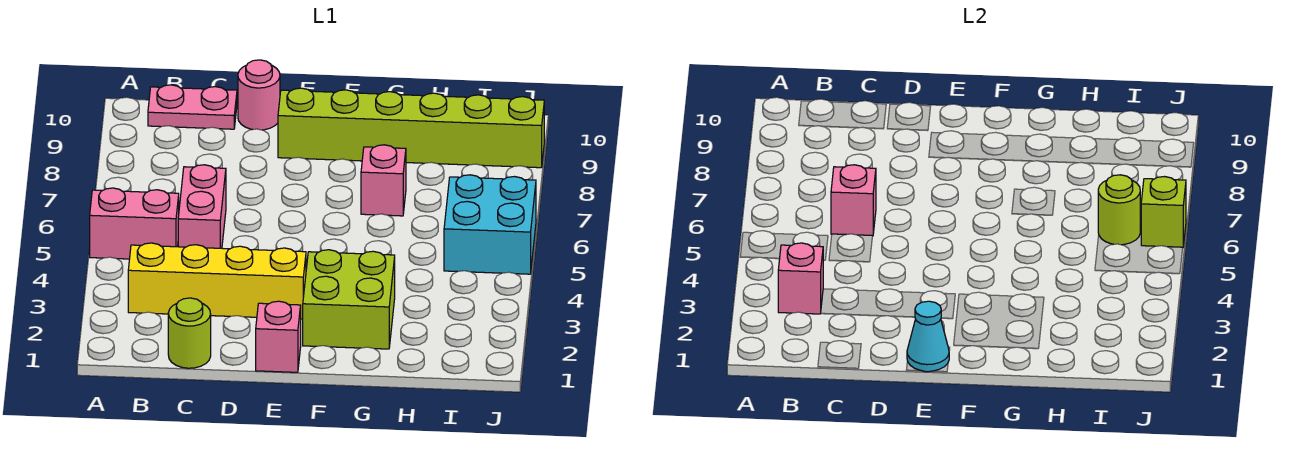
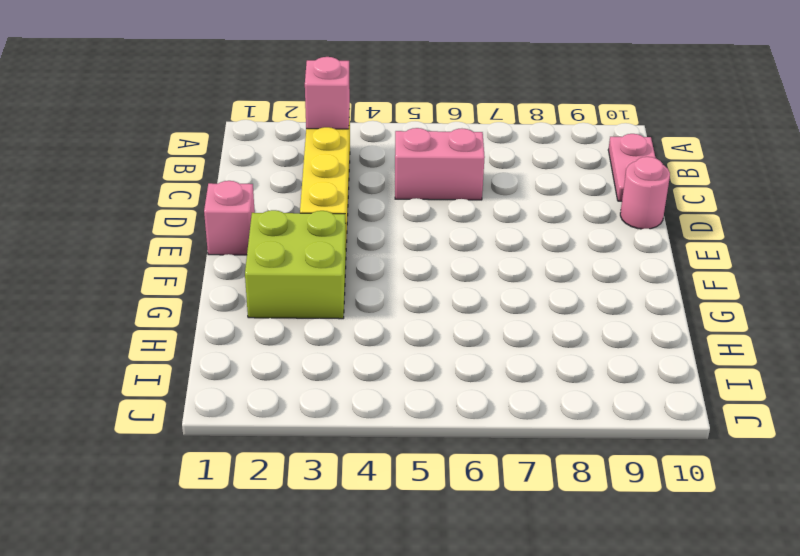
none -> pink 1x2 brick [90,188,179,259]
none -> lime 1x1 round brick [168,298,211,368]
none -> lime 1x6 brick [278,88,544,168]

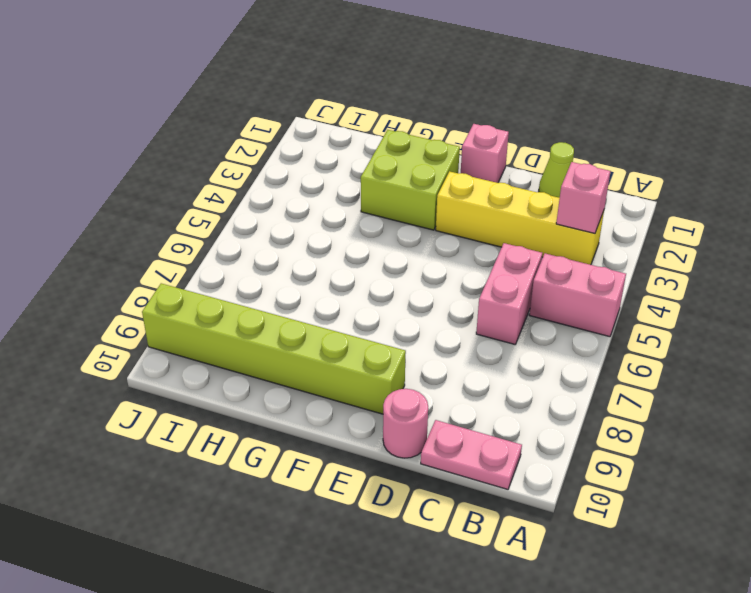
lime 1x1 cone [539,142,574,198] -> lime 1x1 round brick [168,298,211,368]
none -> pink 1x1 brick [361,145,406,216]
none -> cyan 2x2 brick [444,175,536,274]
none -> pink 1x1 brick [831,165,876,236]

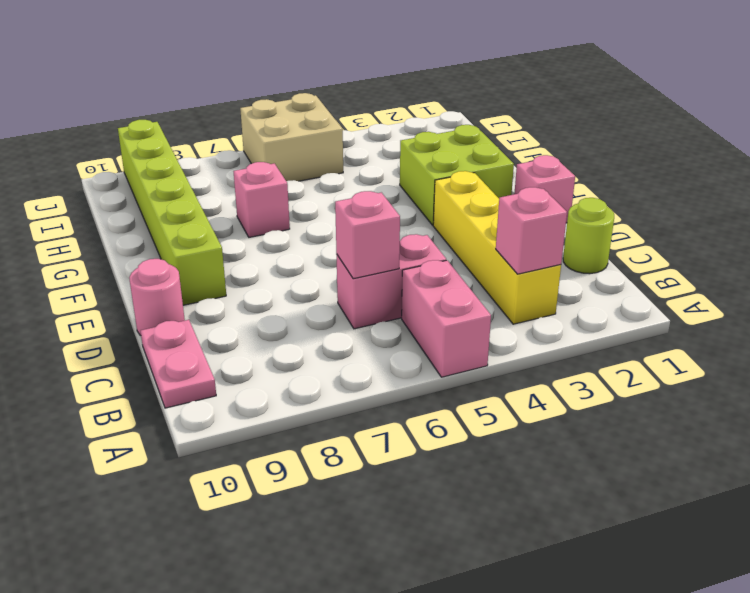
tan 2x2 brick [240,93,343,181] -> cyan 2x2 brick [444,175,536,274]
none -> cyan 1x1 cone [907,301,949,372]
none -> lime 1x1 round brick [1098,175,1140,245]
none -> lime 1x1 brick [1141,177,1186,247]

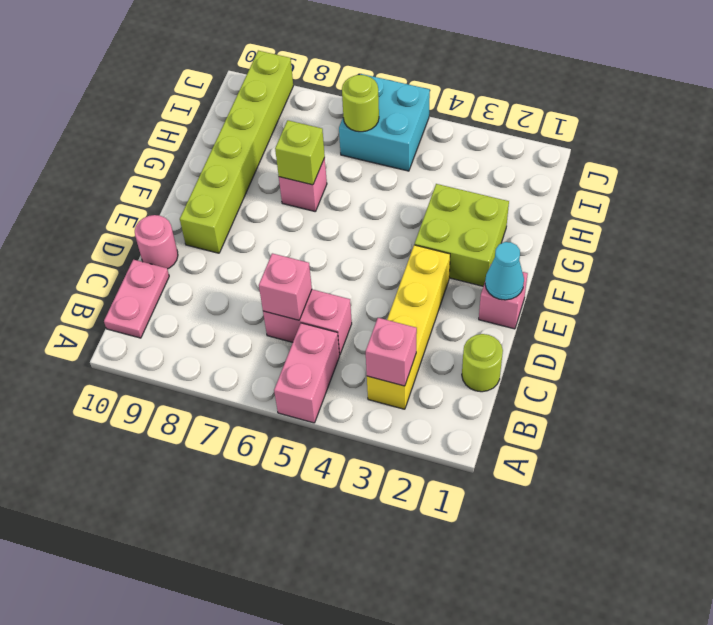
lime 1x1 brick [275,120,325,185] -> lime 1x1 brick moved to [1141,177,1186,247]

